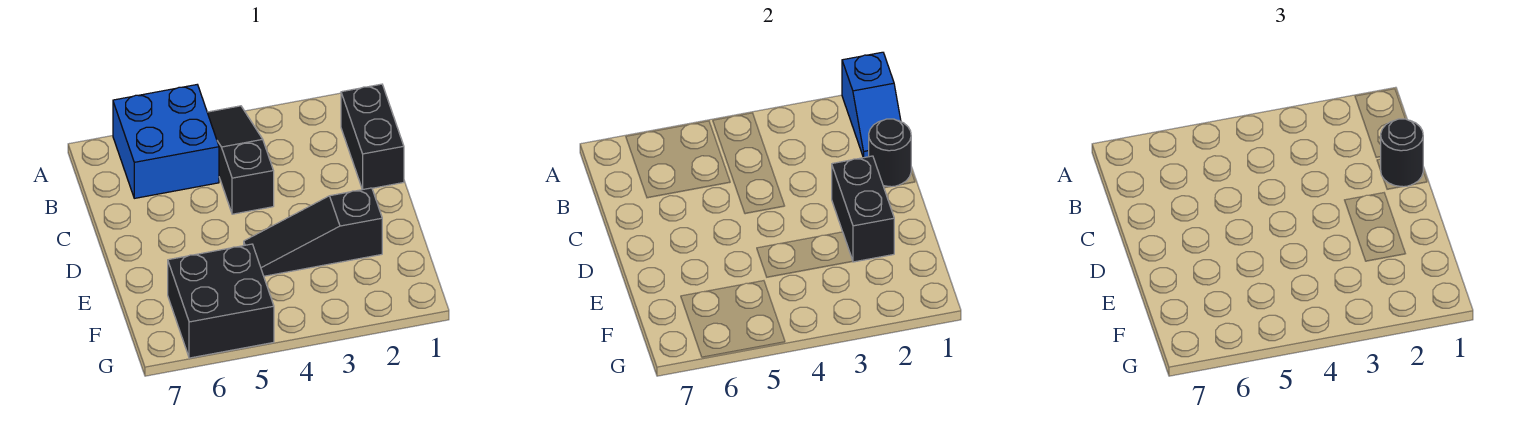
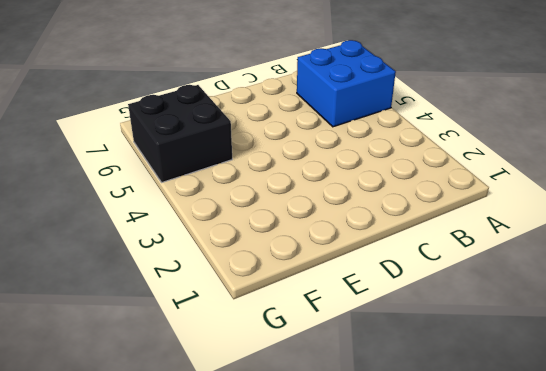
none -> black 1x3 slope [207,106,274,214]
none -> black 1x2 brick [341,84,404,190]

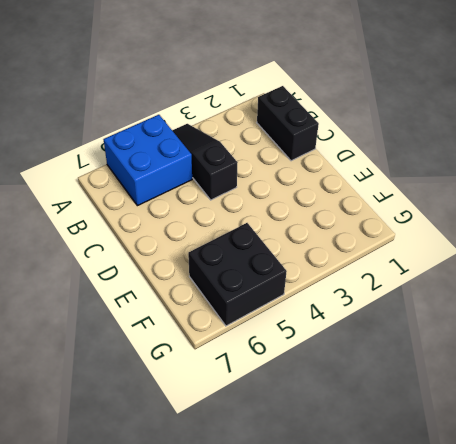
none -> black 1x3 slope [244,188,382,276]
none -> blue 1x2 slope [842,52,901,158]

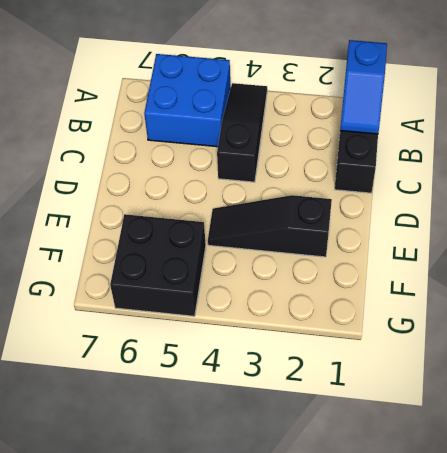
none -> black 1x1 round brick [869,119,911,187]
none -> black 1x2 brick [832,156,894,262]

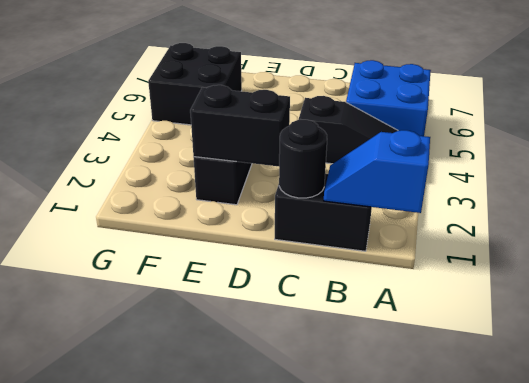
none -> black 1x1 round brick [1380,119,1423,187]

